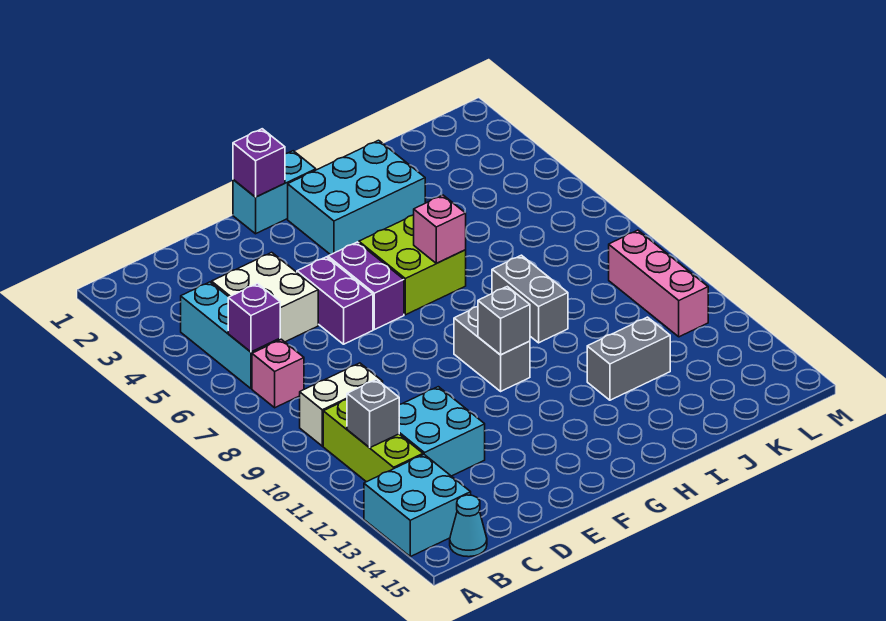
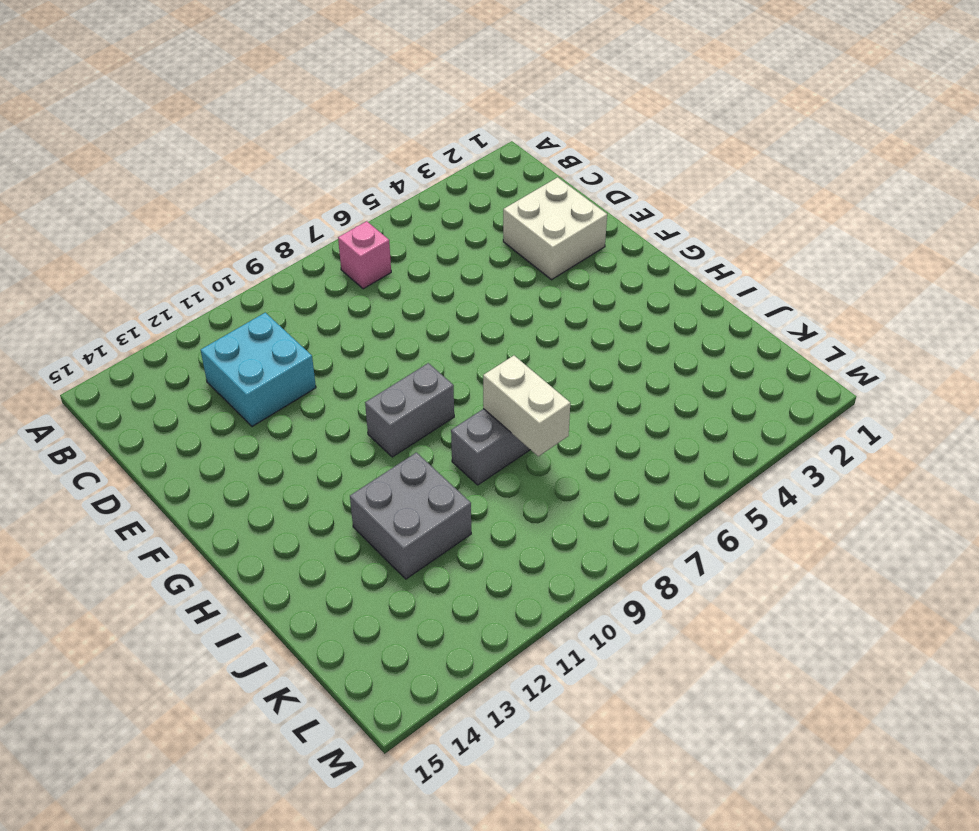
white 2x2 brick [503,177,607,280] -> white 2x2 brick moved to [212,252,318,342]
white 1x2 brick [483,356,570,456] -> white 1x2 brick moved to [300,363,383,446]
grey 2x2 brick [350,452,471,579] -> grey 1x2 brick [587,317,670,400]
none -> cyan 2x2 brick [364,455,471,557]
none -> cyan 1x3 brick [181,282,280,388]
none -> lime 1x3 brick [323,400,423,482]

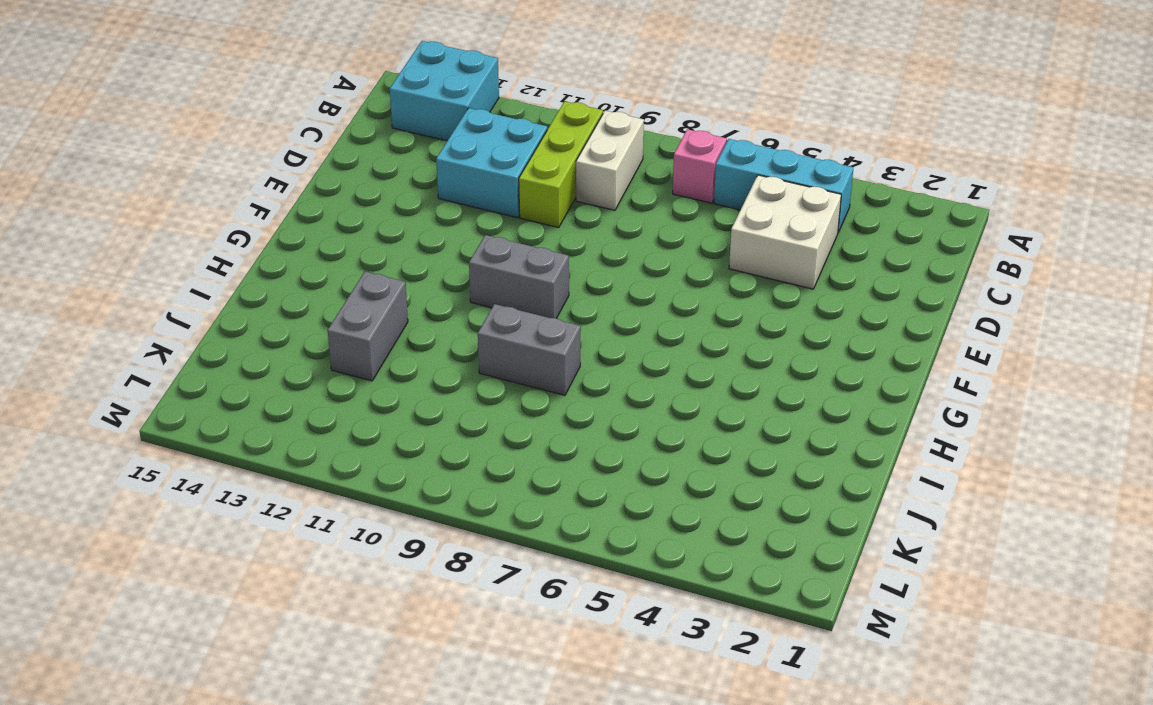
lime 1x3 brick [519,101,603,228] -> lime 1x3 brick turned to [323,400,423,482]
none -> cyan 1x1 cone [450,495,487,557]
none -> purple 1x2 brick [297,257,373,344]
none -> cyan 1x2 brick [233,151,316,234]

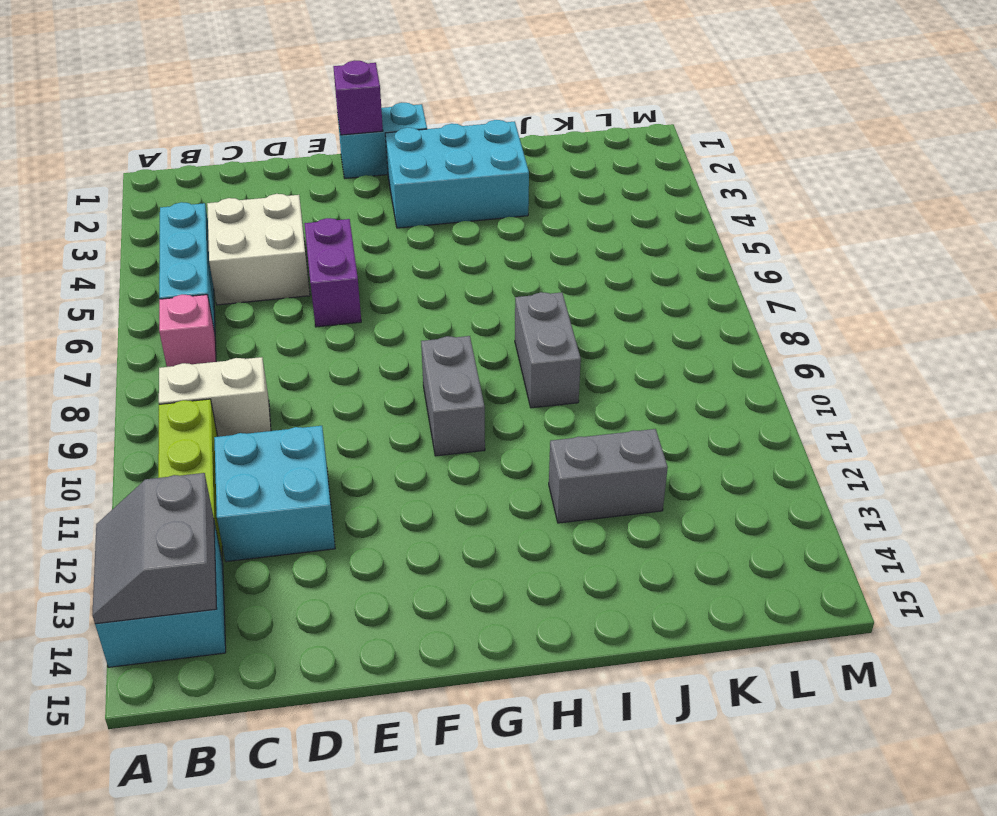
grey 2x2 slope [92,473,217,624] -> none
none -> cyan 1x1 cone [450,495,487,557]
none -> purple 1x2 brick [328,242,404,330]
none -> lime 2x2 brick [359,215,466,315]

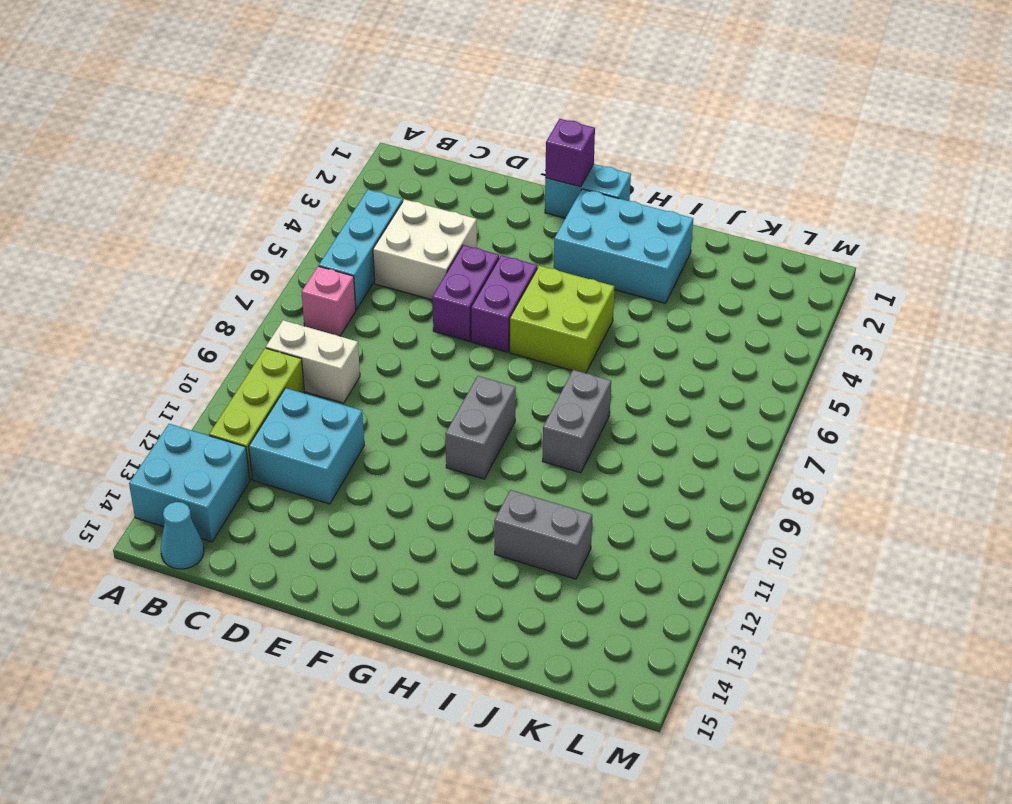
none -> pink 1x3 brick [609,230,708,337]
none -> purple 1x1 brick [228,284,280,352]
none -> grey 1x1 brick [347,379,399,448]

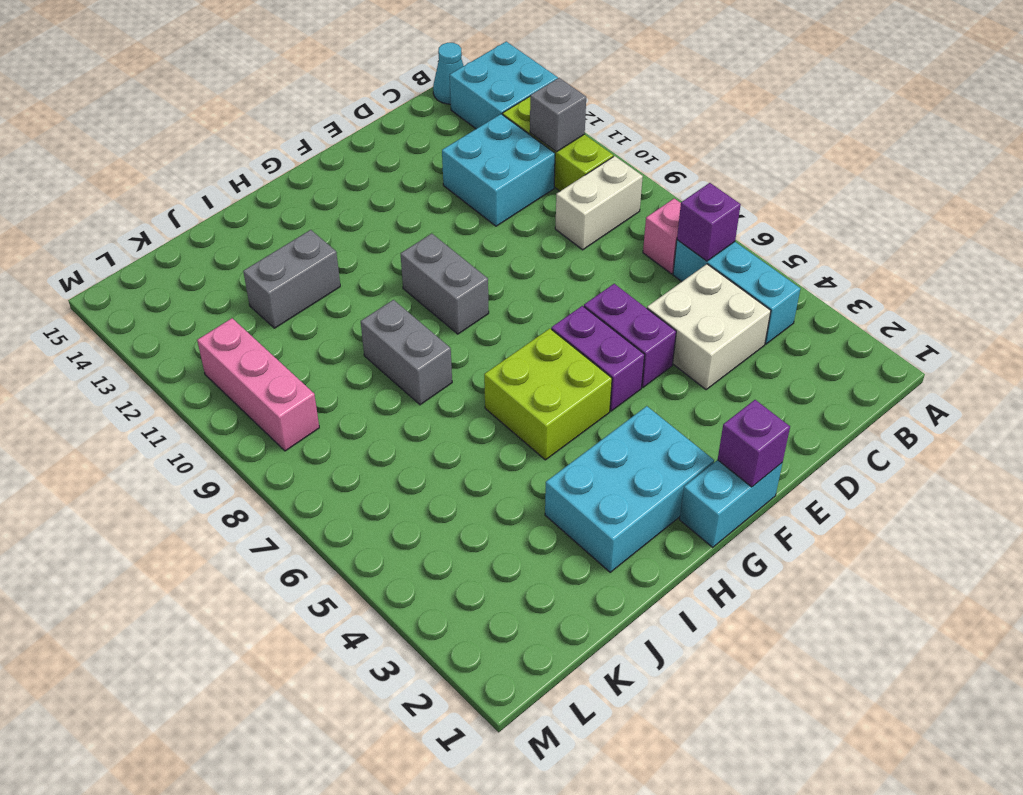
none -> grey 1x1 brick [478,287,530,355]
none -> pink 1x1 brick [414,195,466,263]

